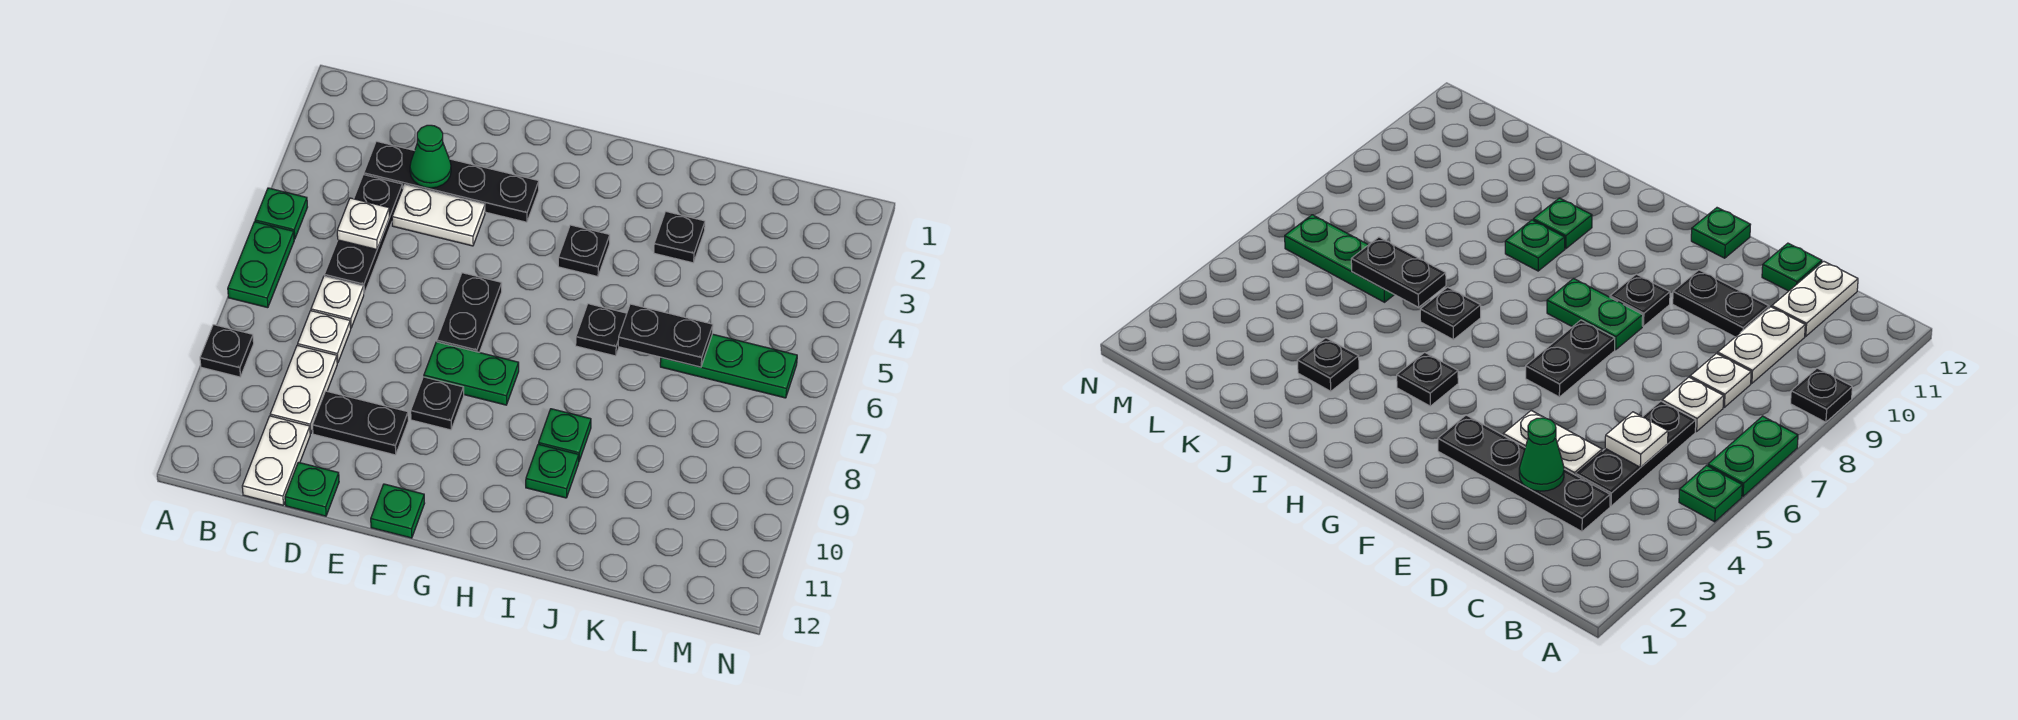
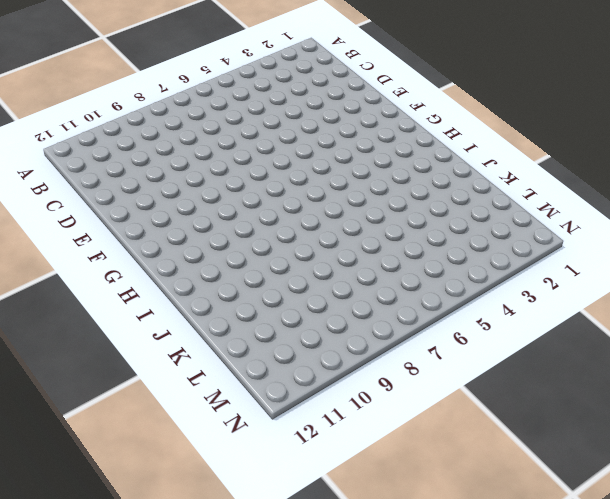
none -> green 1x1 plate [255,188,307,239]
none -> green 1x2 plate [228,222,294,308]
none -> black 1x1 plate [200,325,254,377]

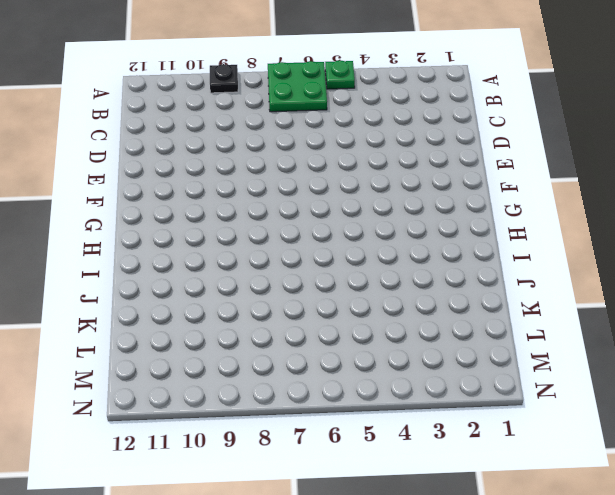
green 2x2 plate [268,61,327,112] -> green 1x2 plate [228,222,294,308]
none -> black 1x4 plate [364,141,539,222]
none -> black 1x3 plate [324,175,403,293]
none -> white 1x1 plate [311,276,364,327]

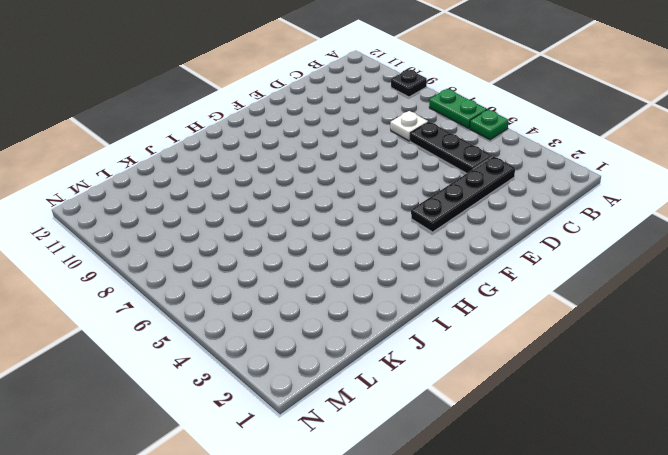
none -> white 1x1 plate [298,311,351,363]
none -> white 1x2 plate [270,345,337,434]
none -> white 1x2 plate [242,416,310,505]

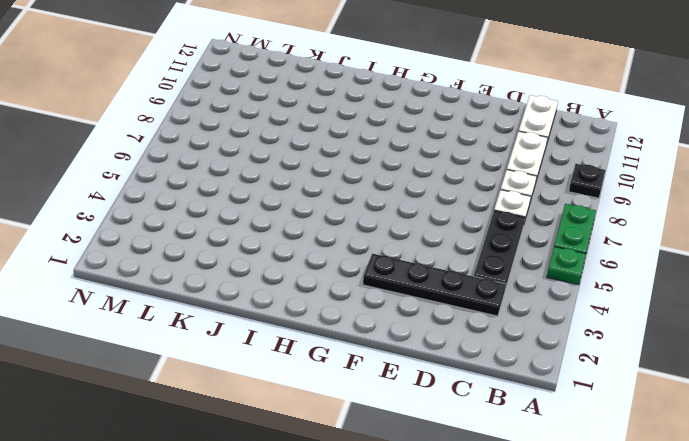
none -> white 1x2 plate [392,185,485,246]
none -> black 1x2 plate [313,391,408,455]
none -> green 1x1 plate [285,462,339,516]

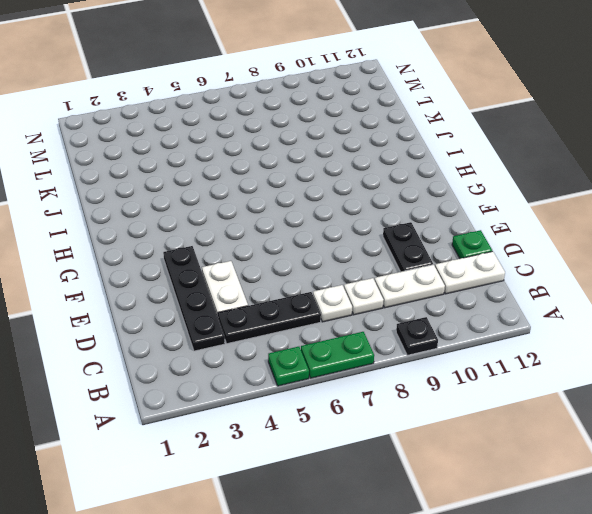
none -> black 1x2 plate [437,273,502,352]
none -> green 1x2 plate [424,342,519,405]
none -> black 1x1 plate [411,377,464,430]

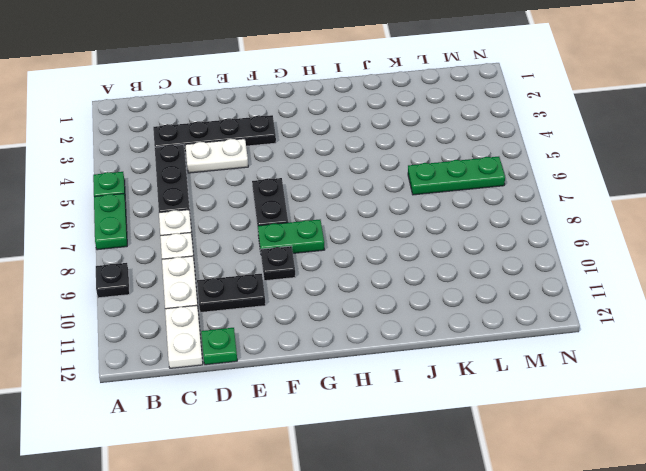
none -> green 1x1 plate [371,484,425,538]
none -> black 1x1 plate [558,225,610,277]
none -> black 1x1 plate [576,304,627,356]

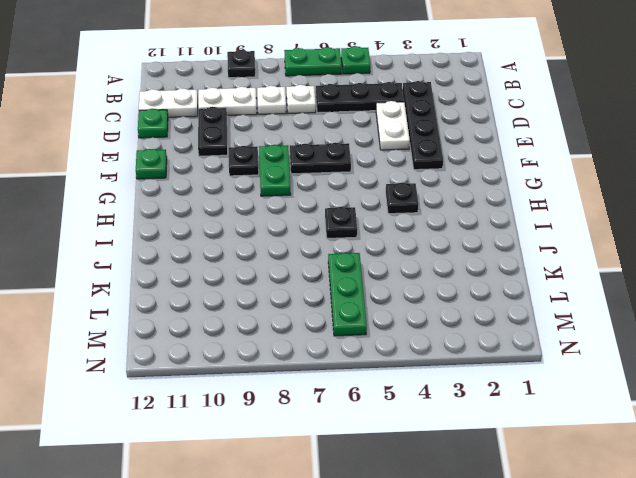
none -> green 1x1 plate [539,409,591,461]
none -> green 1x1 plate [526,444,579,498]
none -> black 1x1 plate [654,212,705,263]

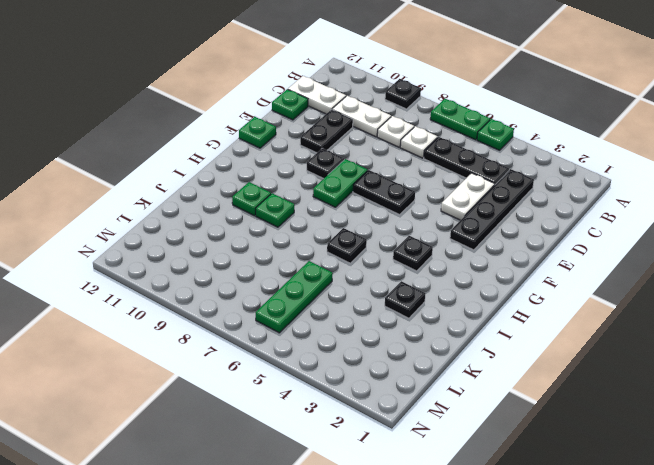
none -> white 1x1 plate [337,198,389,250]
none -> green 1x1 cone [410,125,451,188]
none -> black 1x2 plate [618,304,713,367]

